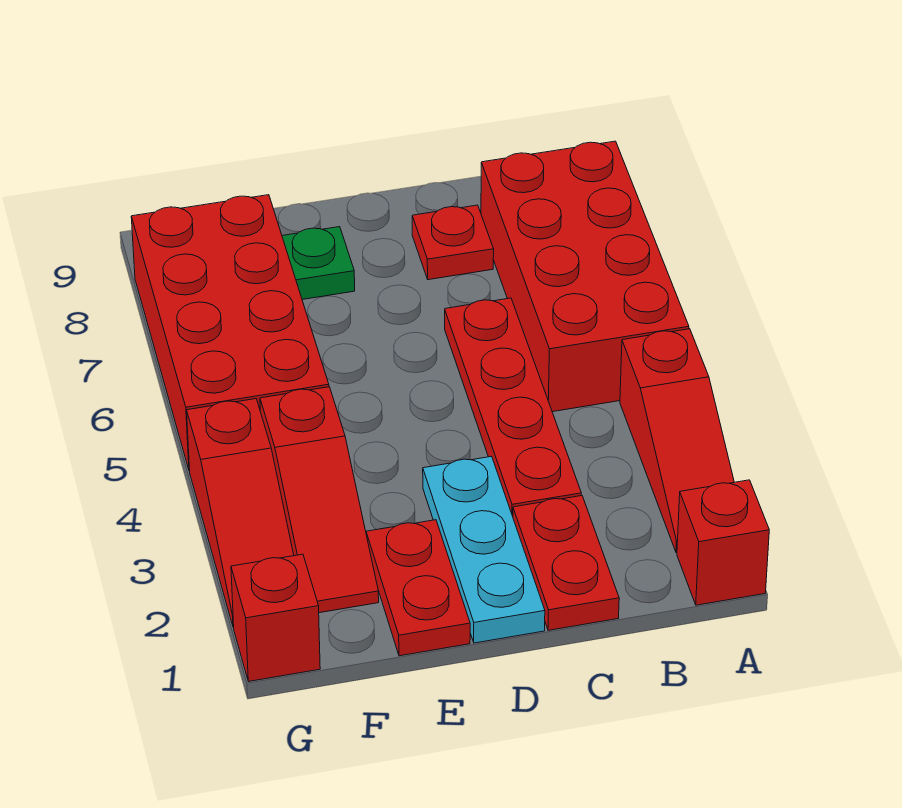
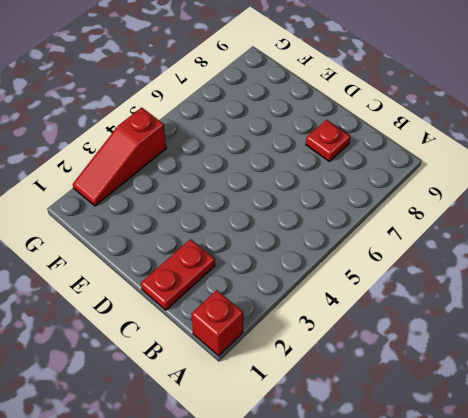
none -> red 1x3 slope [620,329,734,553]
none -> red 2x4 brick [481,141,689,412]
none -> red 1x4 plate [445,298,581,516]

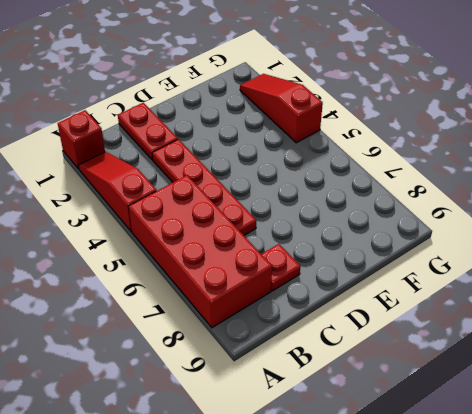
none -> cyan 1x3 plate [423,456,545,643]
none -> red 1x2 plate [366,520,470,656]
none -> green 1x1 plate [282,227,355,300]

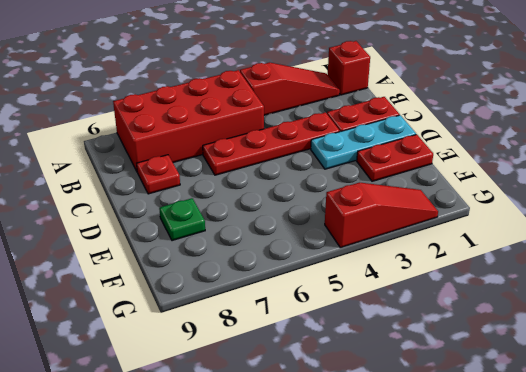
none -> red 1x3 slope [260,387,379,613]
none -> red 2x4 brick [131,195,329,471]
none -> red 1x1 brick [231,554,320,681]

